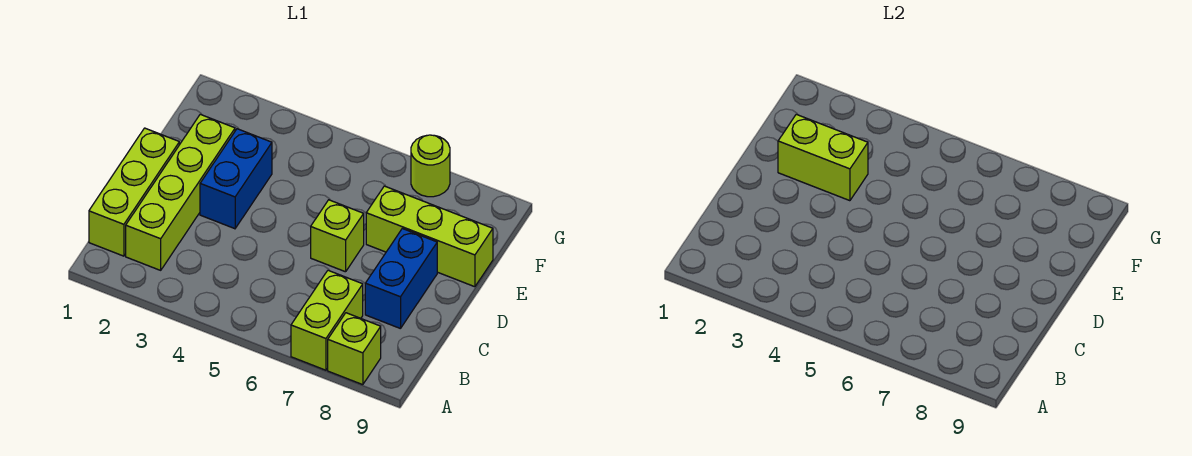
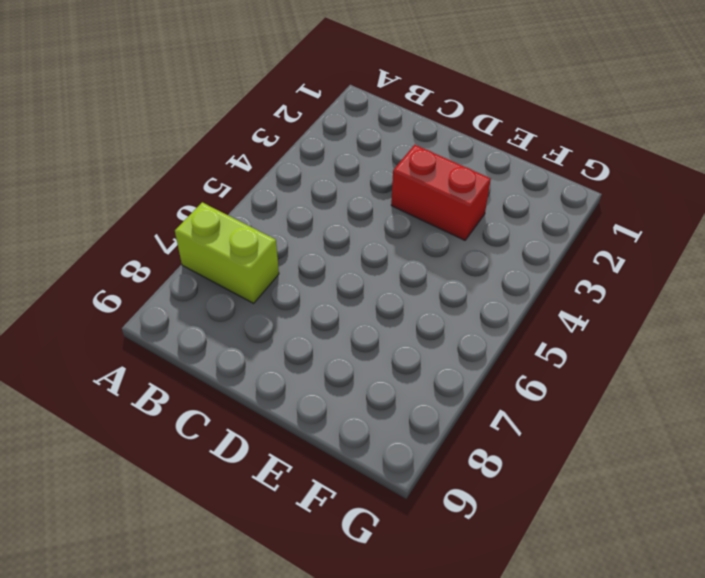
red 1x2 brick [391,145,491,240] -> blue 1x2 brick [200,129,272,229]
none -> lime 1x1 brick [328,313,381,385]
none -> lime 1x3 brick [89,128,179,256]

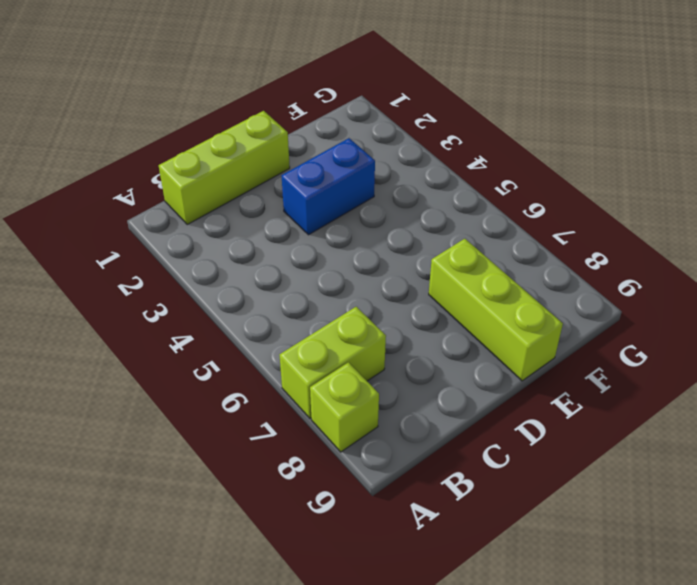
none -> lime 1x4 brick [126,114,235,270]
none -> blue 1x2 brick [365,229,437,329]

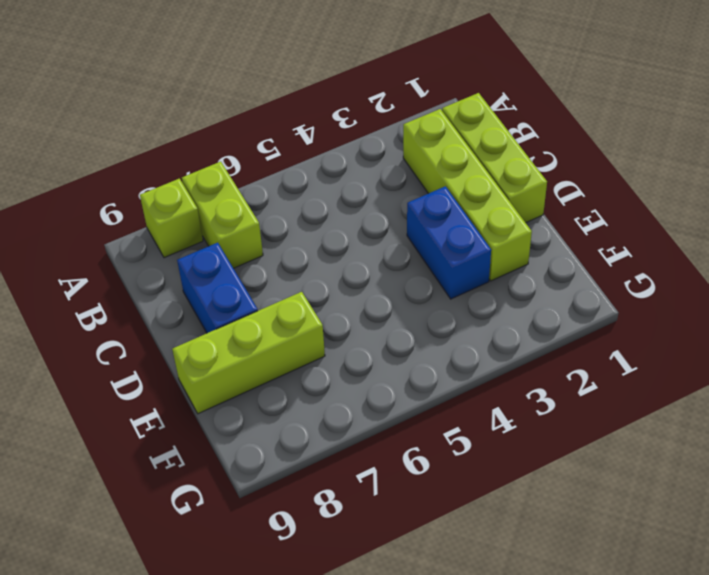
none -> lime 1x1 brick [311,200,364,272]
none -> lime 1x1 round brick [411,135,450,197]

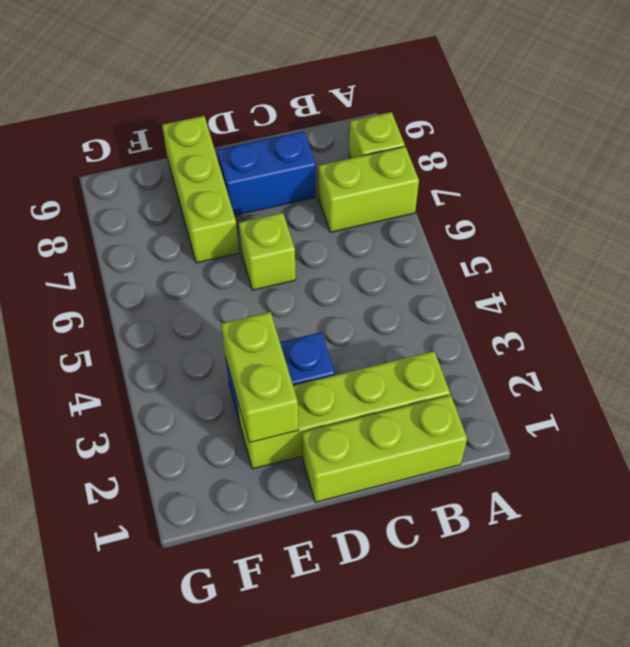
none -> lime 1x1 round brick [411,135,450,197]

